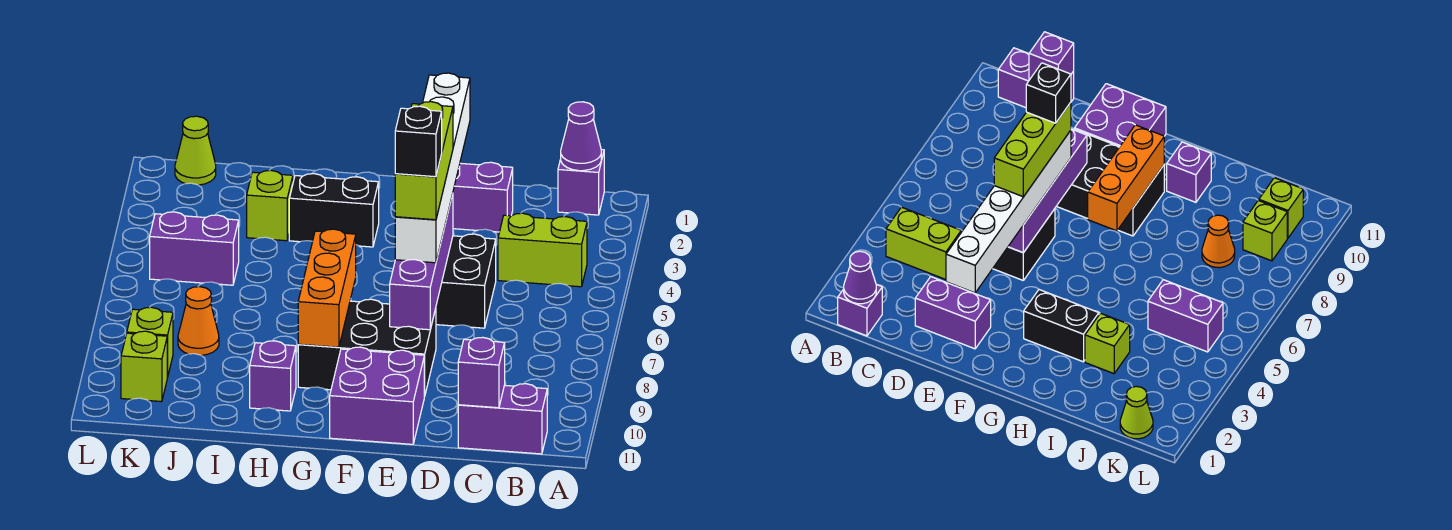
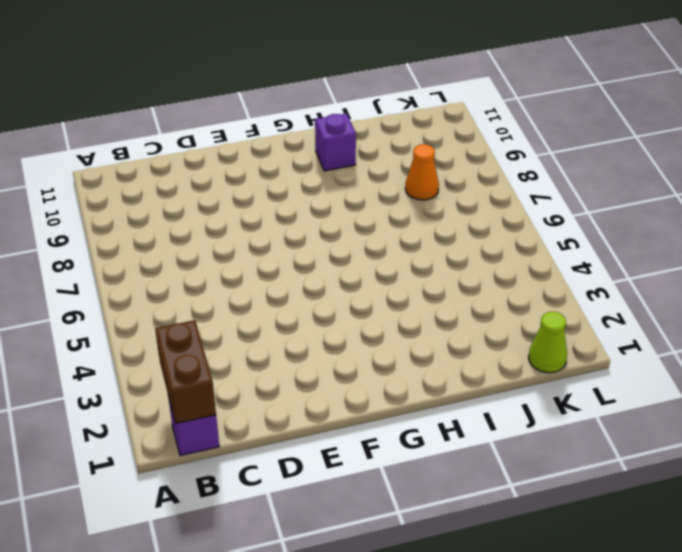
brown 1x2 brick [155,320,216,424] -> purple 1x1 cone [561,102,601,171]
none -> lime 1x2 brick [498,213,587,287]
none -> purple 1x2 brick [458,384,547,454]
none -> purple 1x2 brick [453,162,513,232]

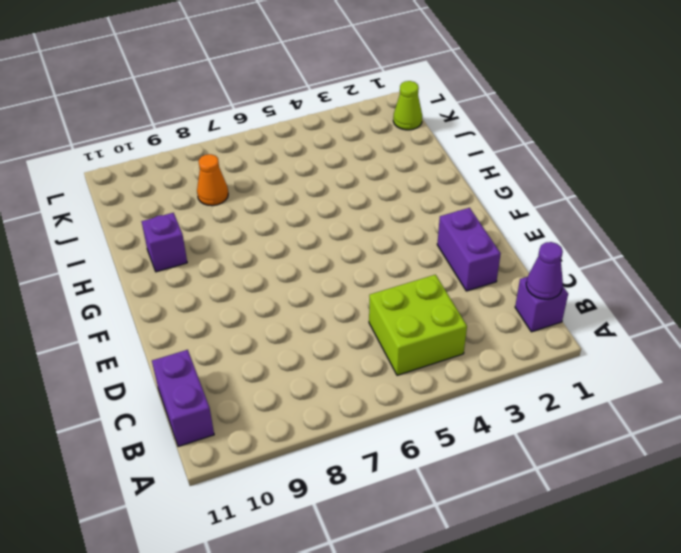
lime 2x2 brick [369,275,467,375] -> lime 1x2 brick [498,213,587,287]
none -> black 2x2 brick [436,234,496,328]
none -> black 2x3 brick [298,299,436,396]
none -> purple 2x2 brick [330,347,424,444]

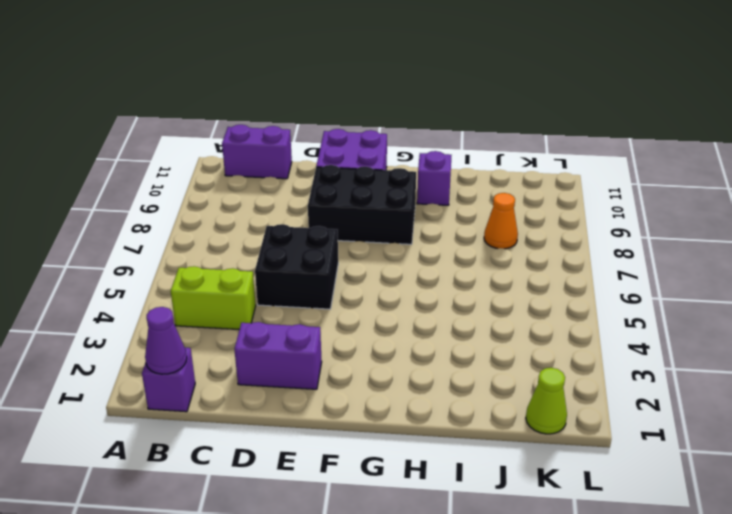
none -> black 1x2 brick [289,174,379,247]
none -> lime 1x1 brick [247,170,293,241]
none -> purple 1x2 brick [150,212,239,285]

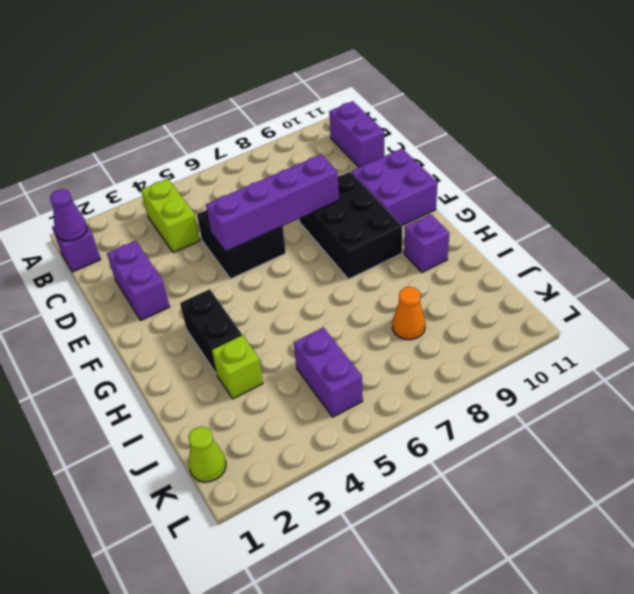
none -> lime 1x1 brick [127,307,173,377]
none -> lime 1x1 brick [121,331,167,402]
none -> purple 1x1 brick [458,337,505,408]

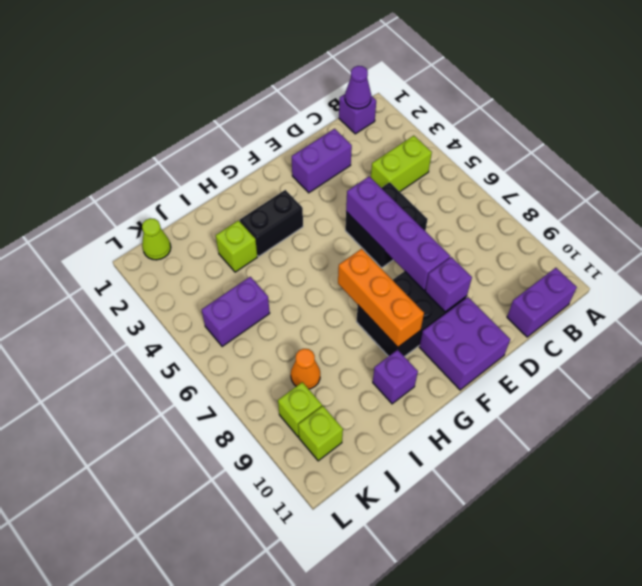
purple 1x1 brick [425,257,472,312] -> purple 1x1 brick moved to [458,337,505,408]
none -> white 1x6 brick [395,73,470,263]
none -> lime 1x3 brick [395,102,453,220]
none -> black 1x1 brick [395,106,442,177]

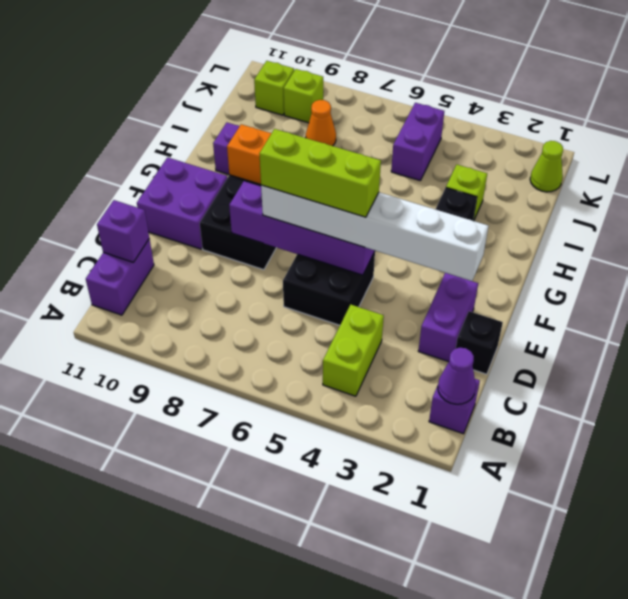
black 1x1 brick [456,311,503,374] -> black 1x1 brick moved to [395,106,442,177]

